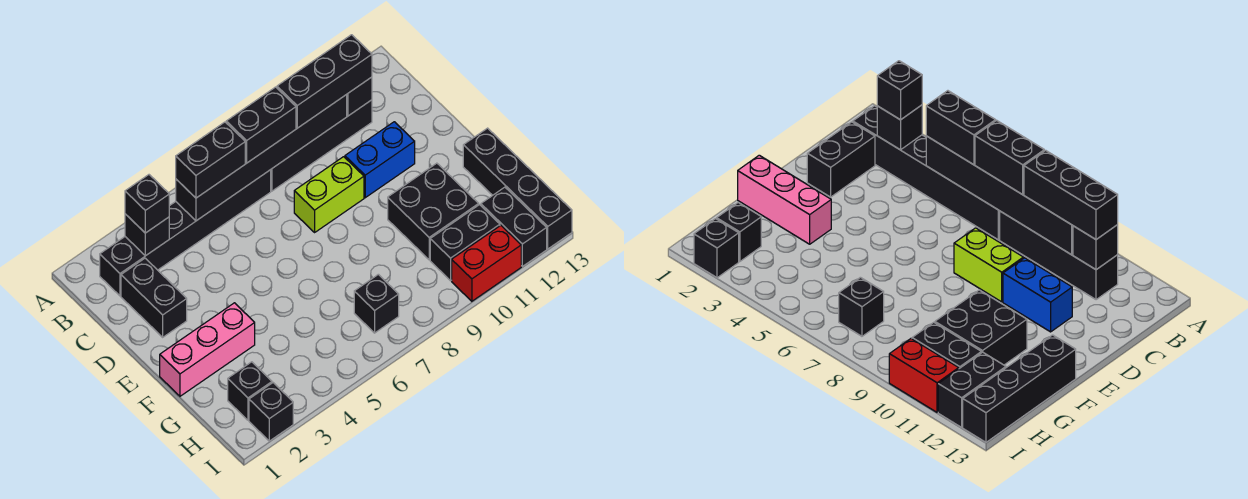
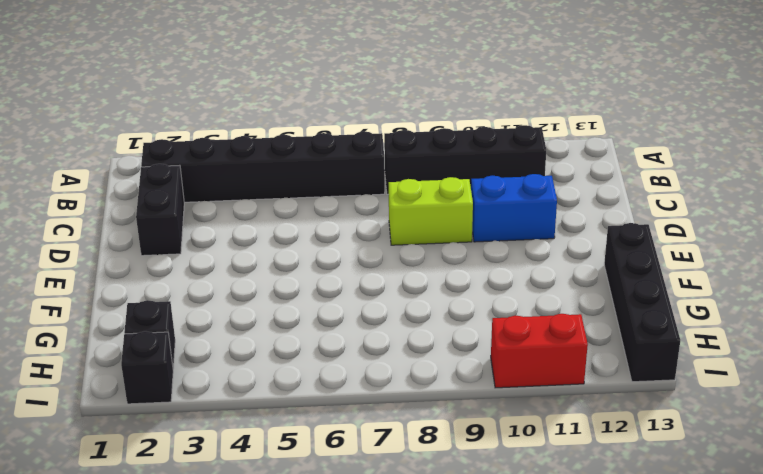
none -> pink 1x3 brick [160,303,255,396]
none -> black 2x2 brick [388,163,479,260]
none -> black 1x1 brick [354,274,399,333]

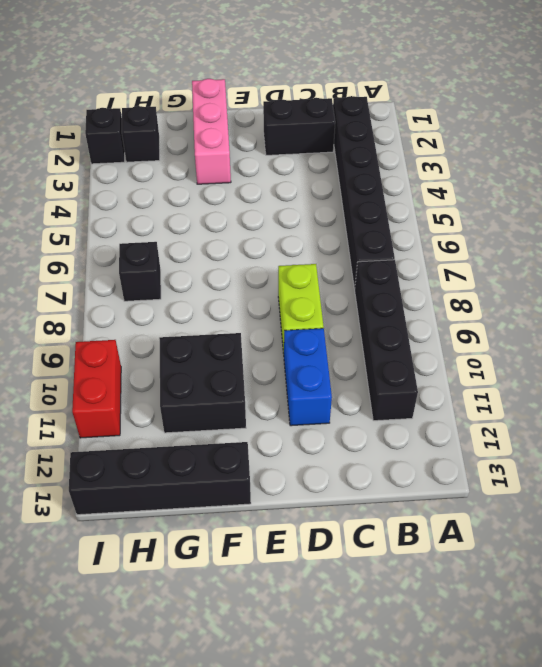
none -> black 1x2 brick [430,205,500,281]
none -> black 1x2 brick [481,187,547,266]
none -> black 1x1 brick [125,214,169,256]

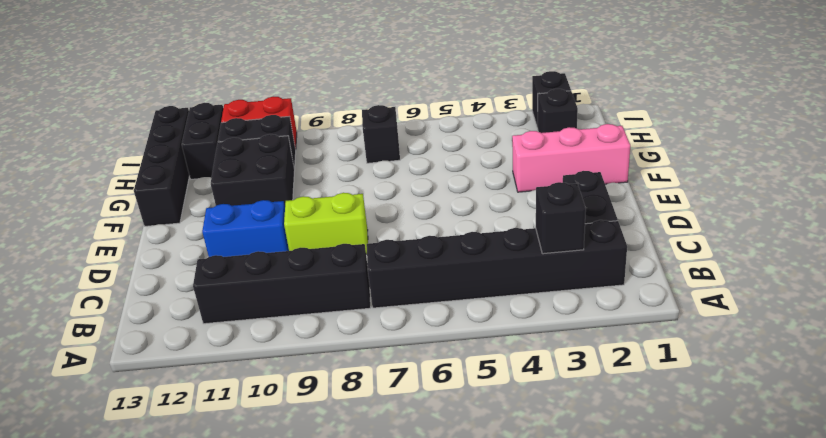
none -> black 1x6 brick [176,95,347,221]
none -> black 1x1 brick [346,77,372,116]
none -> black 1x1 brick [125,175,169,233]

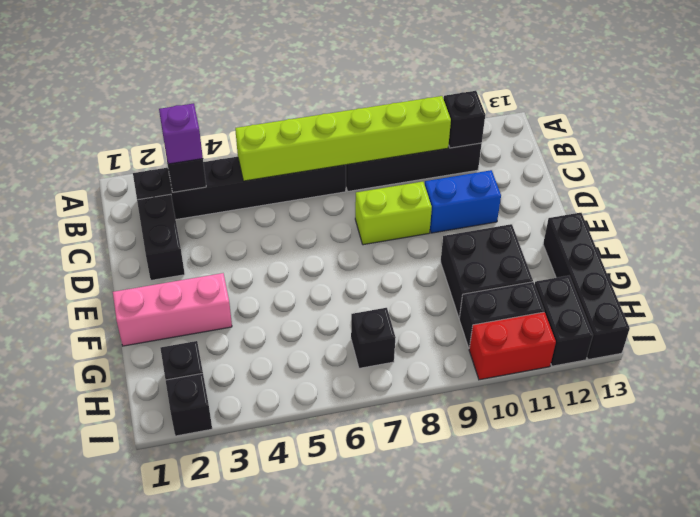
purple 1x1 brick [159,103,203,164] -> black 1x1 brick [125,175,169,233]
lime 1x6 brick [235,96,451,181] -> black 1x6 brick [176,95,347,221]
none -> black 1x2 brick [176,122,245,198]
none -> black 1x2 brick [226,87,296,163]
none -> black 1x3 brick [277,35,372,128]

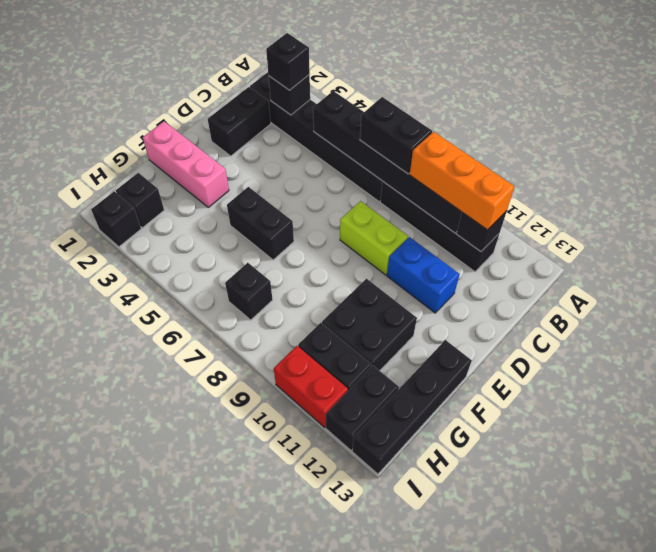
orange 1x3 brick [410,132,515,230] -> black 1x3 brick [277,35,372,128]
black 1x2 brick [227,187,294,260] -> black 1x2 brick moved to [176,122,245,198]

